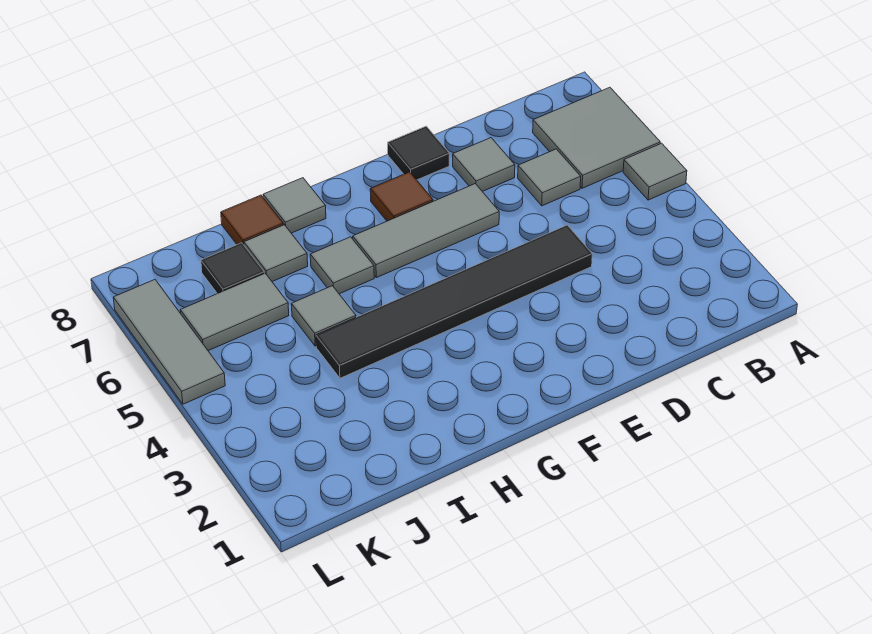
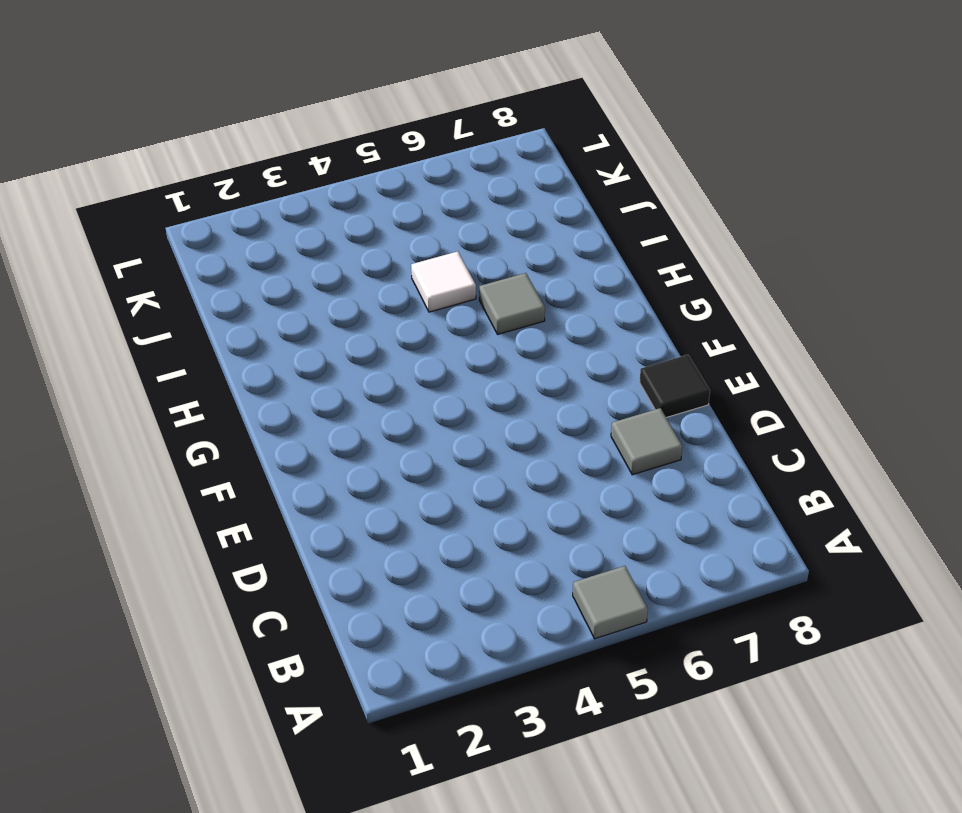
white 1x1 tile [411,251,476,312] -> grey 1x1 tile [291,286,356,346]
none -> grey 2x2 tile [533,87,660,188]
none -> grey 1x1 tile [518,149,581,206]
none -> black 1x6 tile [316,225,592,378]

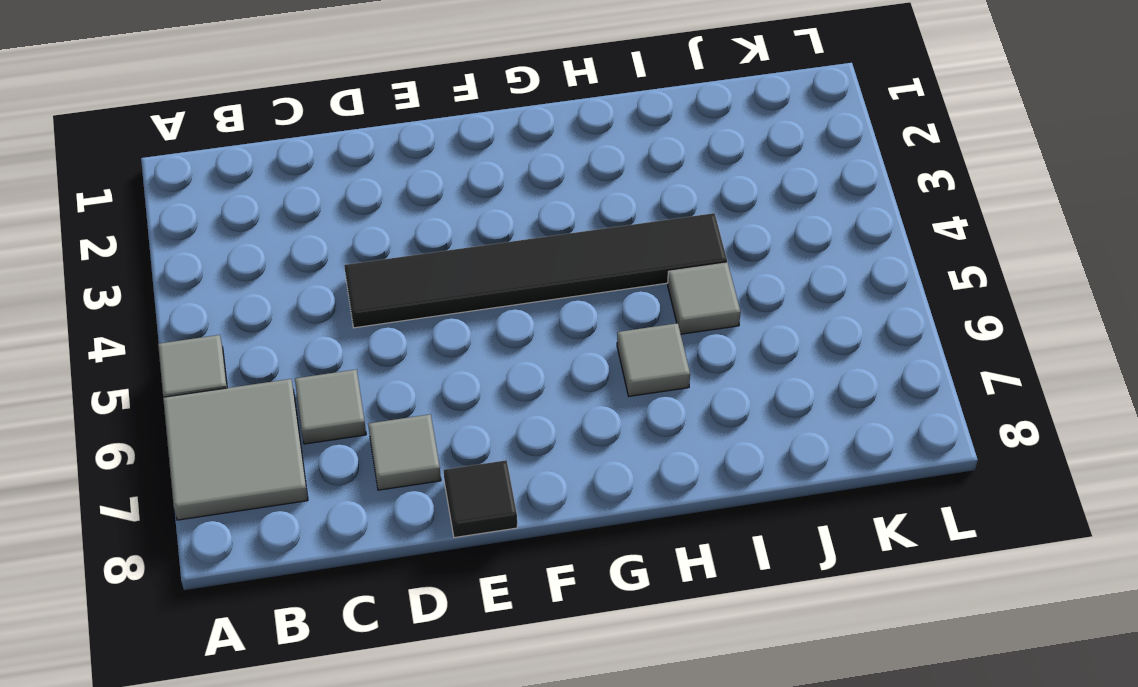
none -> grey 1x3 tile [353,184,499,278]
none -> brown 1x1 tile [370,172,433,221]
none -> grey 1x1 tile [263,178,326,233]

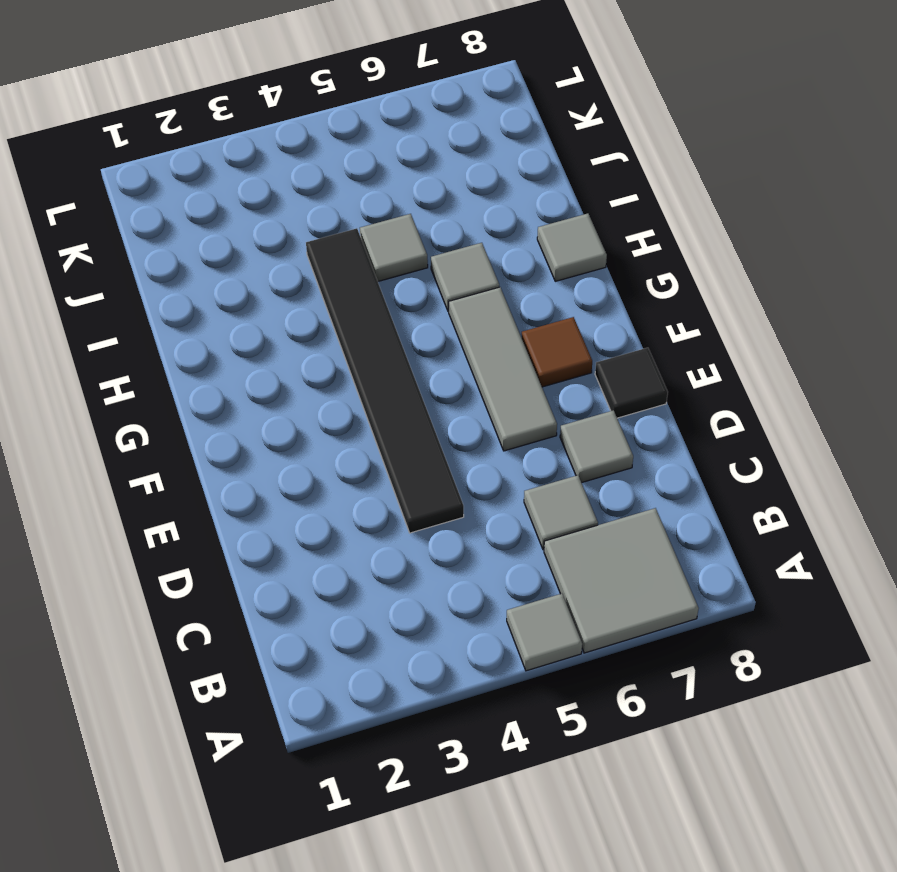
none -> grey 1x1 tile [244,225,308,282]
none -> brown 1x1 tile [221,195,283,245]
none -> grey 1x2 tile [180,273,289,351]

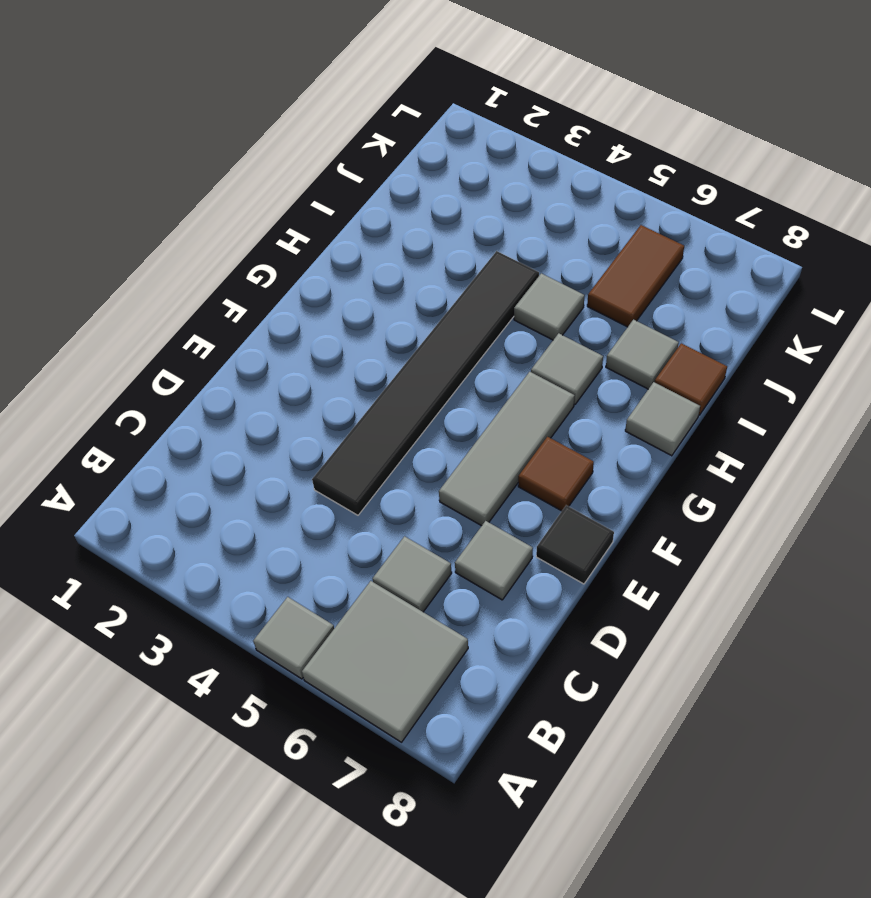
brown 1x2 tile [587,225,684,327] -> grey 1x2 tile [180,273,289,351]
none -> black 1x1 tile [201,243,264,294]
none -> grey 1x3 tile [113,280,225,404]

